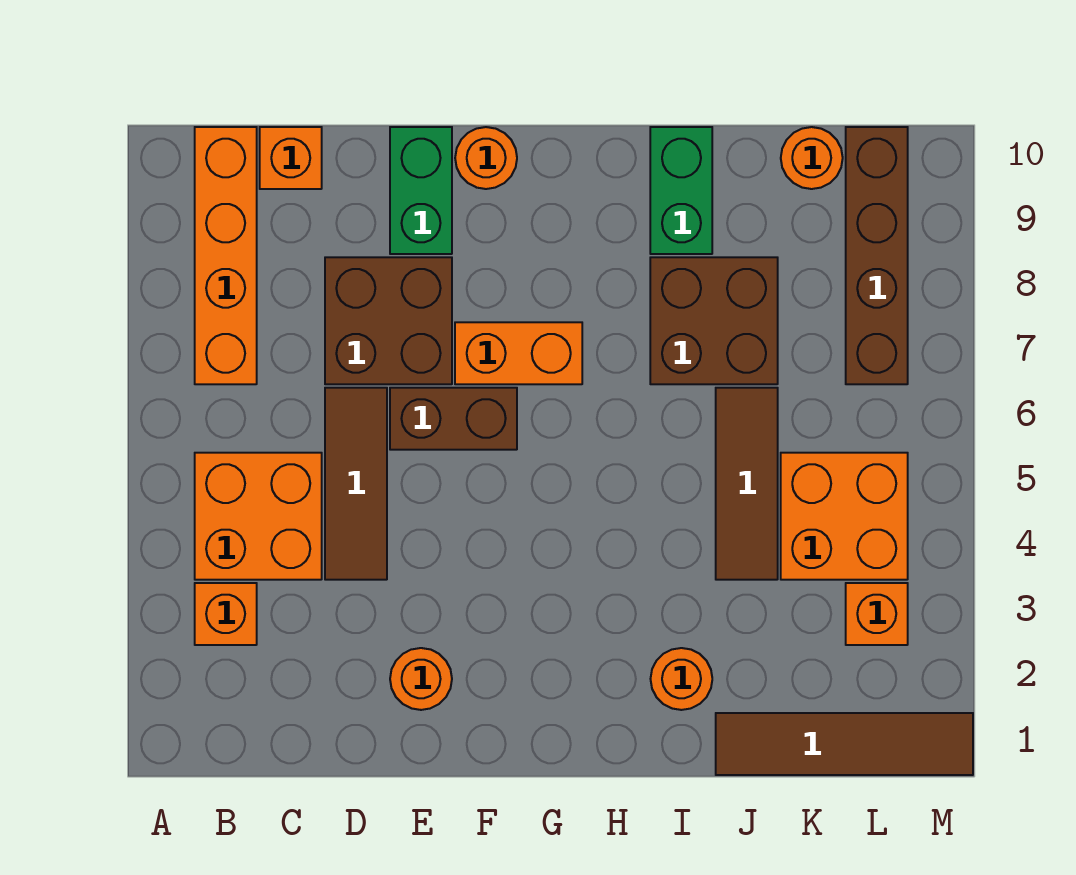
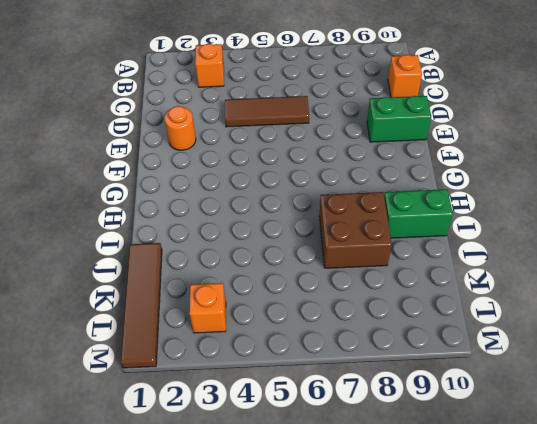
none -> orange 2x2 brick [195,453,322,580]
none -> orange 1x4 brick [195,127,257,384]
none -> brown 2x2 brick [325,257,452,384]

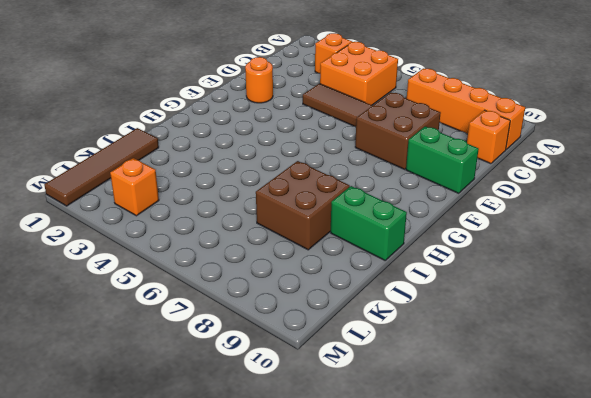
none -> brown 1x2 brick [390,388,517,450]
none -> orange 1x2 brick [455,322,582,384]
none -> orange 1x1 round brick [455,127,517,189]

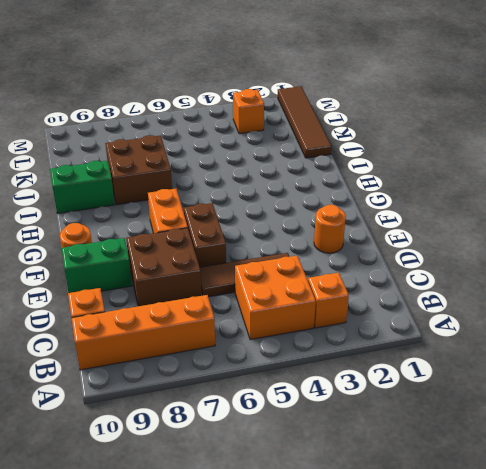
none -> orange 1x1 round brick [651,648,712,710]
none -> brown 1x3 tile [716,388,778,580]
none -> orange 2x2 brick [781,453,908,580]

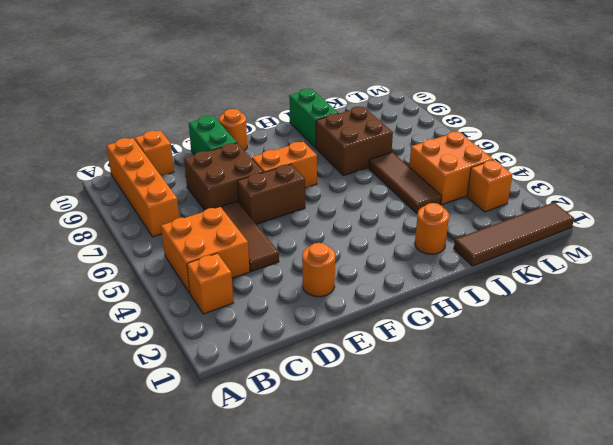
none -> orange 1x1 round brick [781,127,843,189]
none -> brown 1x4 brick [846,127,908,384]

